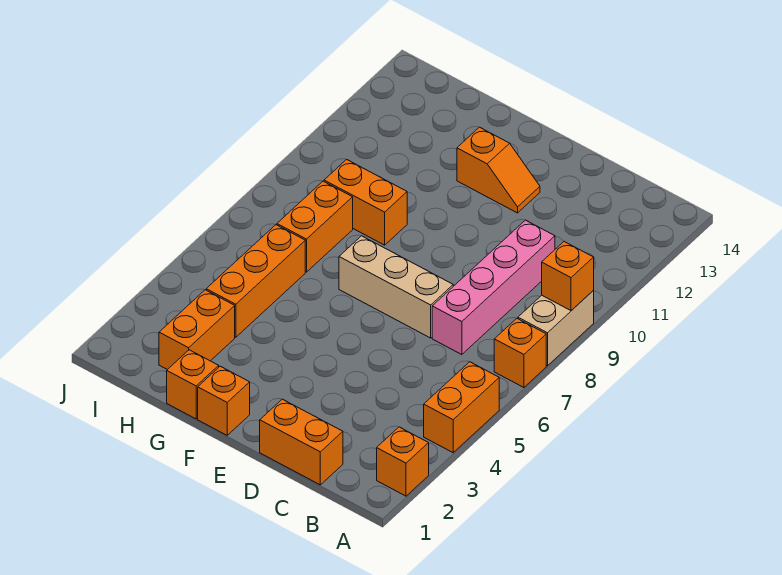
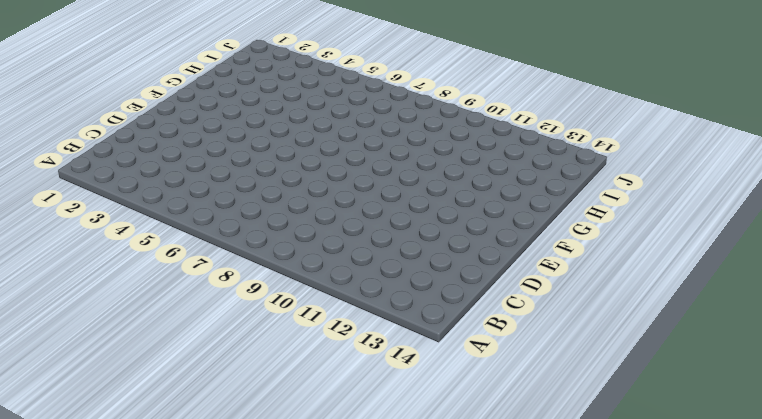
none -> orange 1x1 brick [377,427,429,496]
none -> orange 1x2 brick [424,362,499,453]
none -> orange 1x1 brick [494,319,546,387]

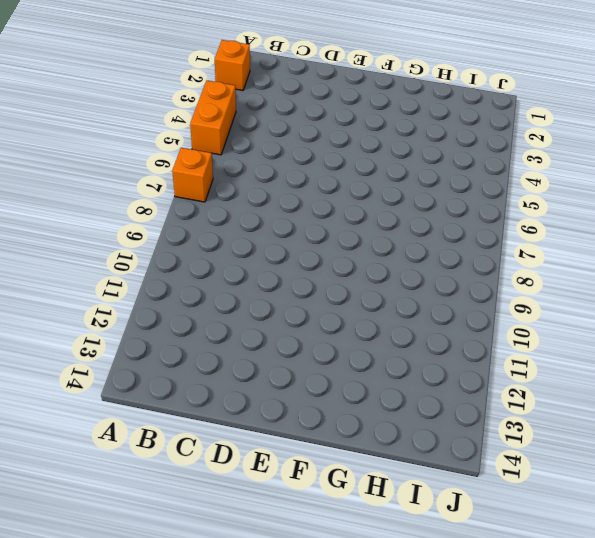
none -> tan 1x2 brick [518,291,594,366]
none -> orange 1x2 brick [260,399,343,485]
none -> pink 1x4 brick [432,220,555,355]

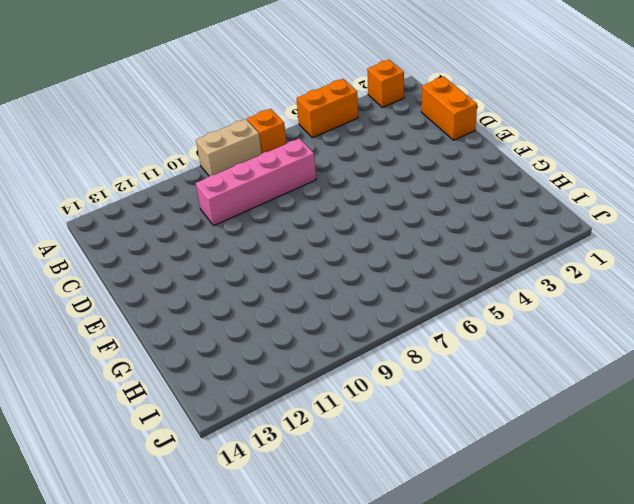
none -> tan 1x3 brick [339,236,453,338]
none -> orange 1x2 slope [457,127,540,213]
none -> orange 1x1 brick [198,366,250,435]

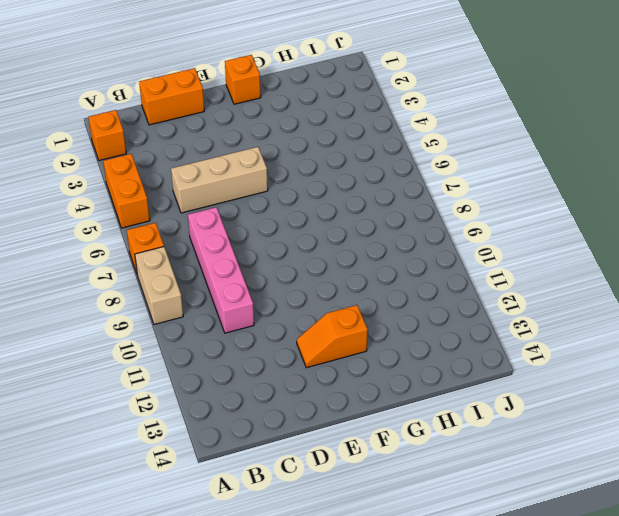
tan 1x3 brick [171,147,268,213] -> tan 1x3 brick moved to [339,236,453,338]
none -> orange 1x1 brick [167,350,219,419]
none -> orange 1x2 brick [324,159,407,245]
none -> orange 1x2 brick [159,290,235,370]

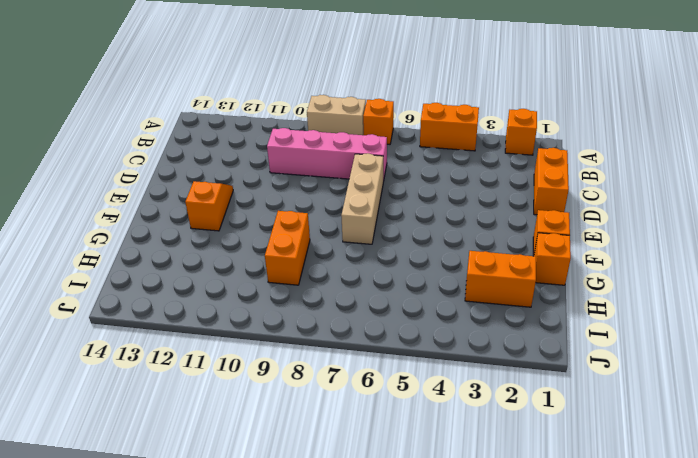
none -> orange 1x3 brick [206,225,305,337]
none -> orange 1x2 brick [277,181,353,272]
none -> orange 1x1 brick [542,242,594,311]

